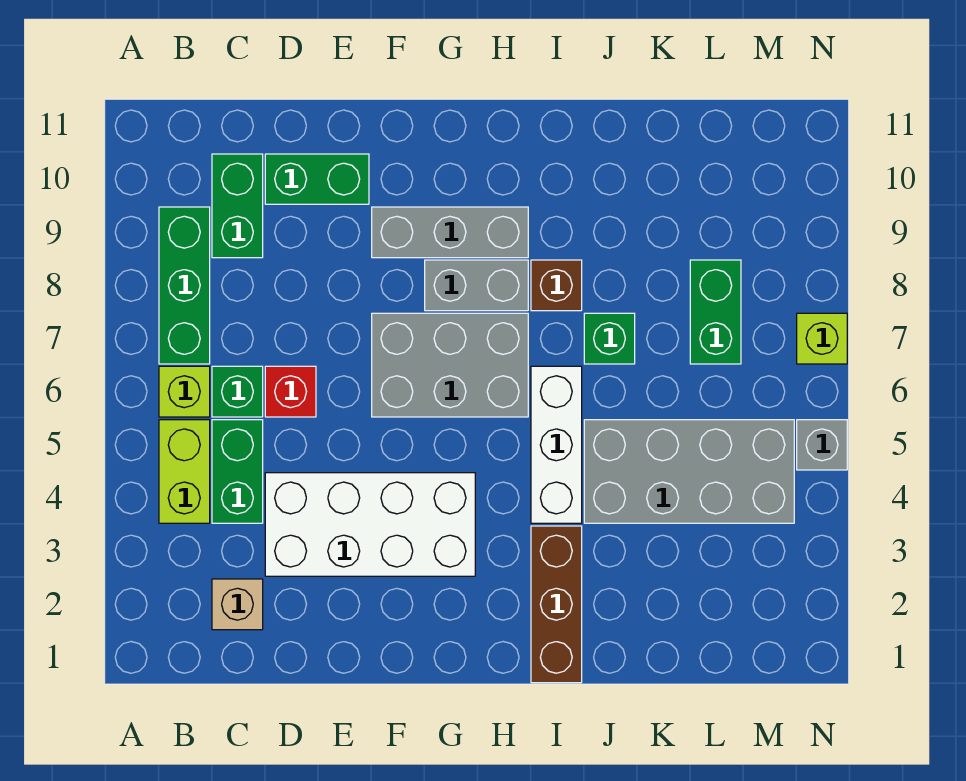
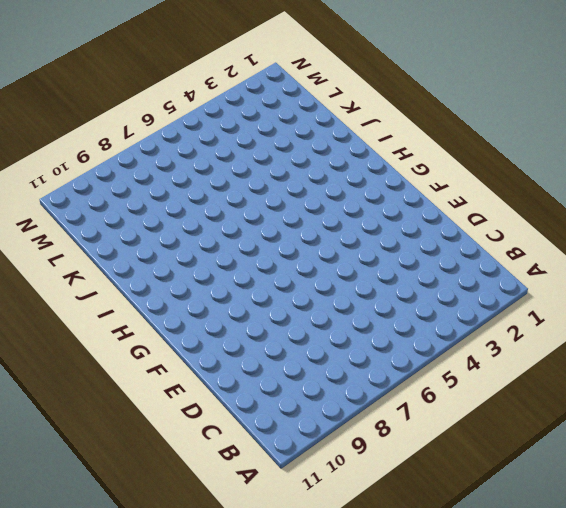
none -> lime 1x2 brick [159,420,210,523]
none -> lime 1x1 brick [159,366,210,417]
none -> green 1x3 brick [159,207,210,364]

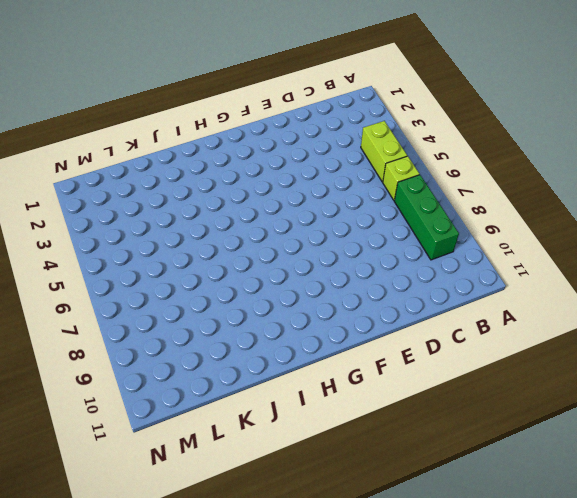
none -> tan 1x1 brick [212,579,263,630]
none -> green 1x2 brick [212,420,263,523]
none -> green 1x1 brick [212,366,263,417]

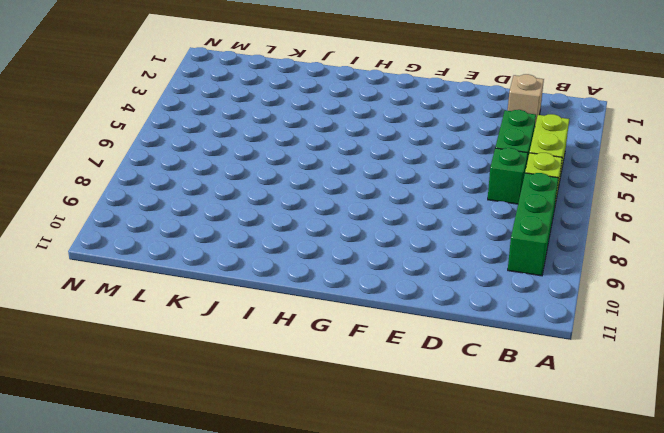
none -> green 1x2 brick [212,154,263,258]
none -> white 2x4 brick [265,473,475,576]
none -> red 1x1 brick [265,366,316,417]

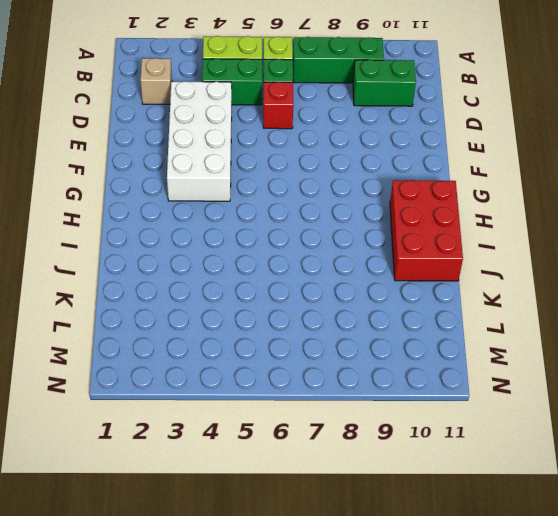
red 2x3 brick [390,180,463,281] -> none
none -> green 1x2 brick [265,154,369,204]
none -> grey 2x3 brick [372,313,528,417]
none -> grey 1x3 brick [372,207,528,258]

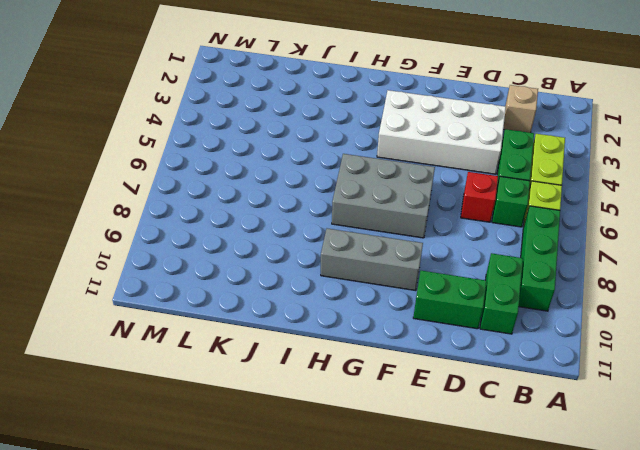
none -> grey 1x2 brick [425,260,528,311]
none -> brown 1x3 brick [531,526,582,683]
none -> white 1x3 brick [531,366,582,523]

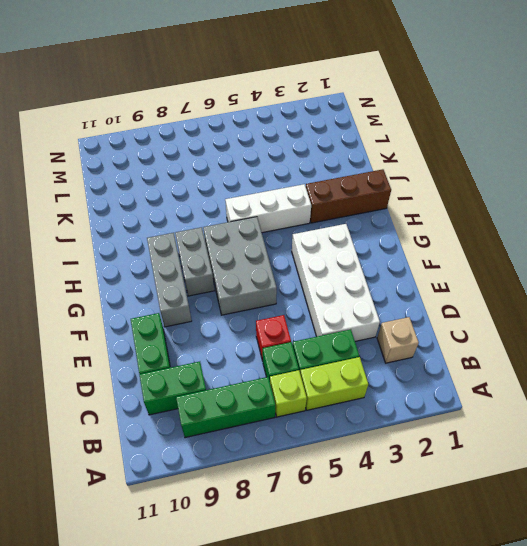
none -> brown 1x1 brick [531,260,582,311]
none -> grey 2x4 brick [584,420,794,523]
none -> green 1x1 brick [584,313,635,364]

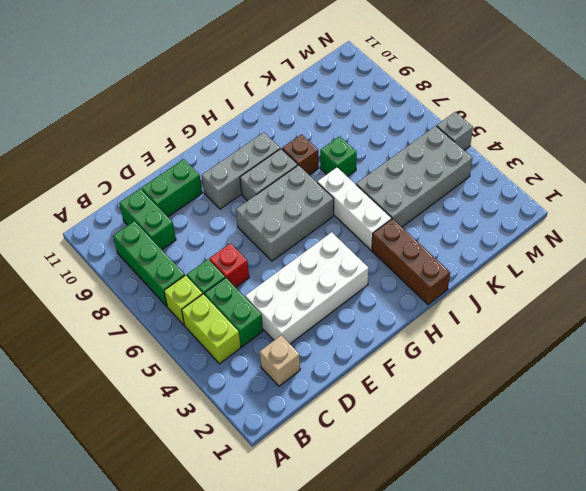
none -> green 1x2 brick [690,260,741,364]
none -> lime 1x1 brick [797,313,847,364]

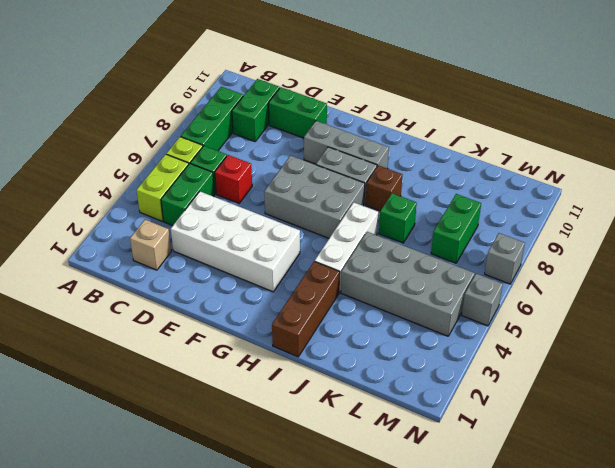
grey 1x1 brick [485,233,525,284] -> lime 1x1 brick [797,313,847,364]

